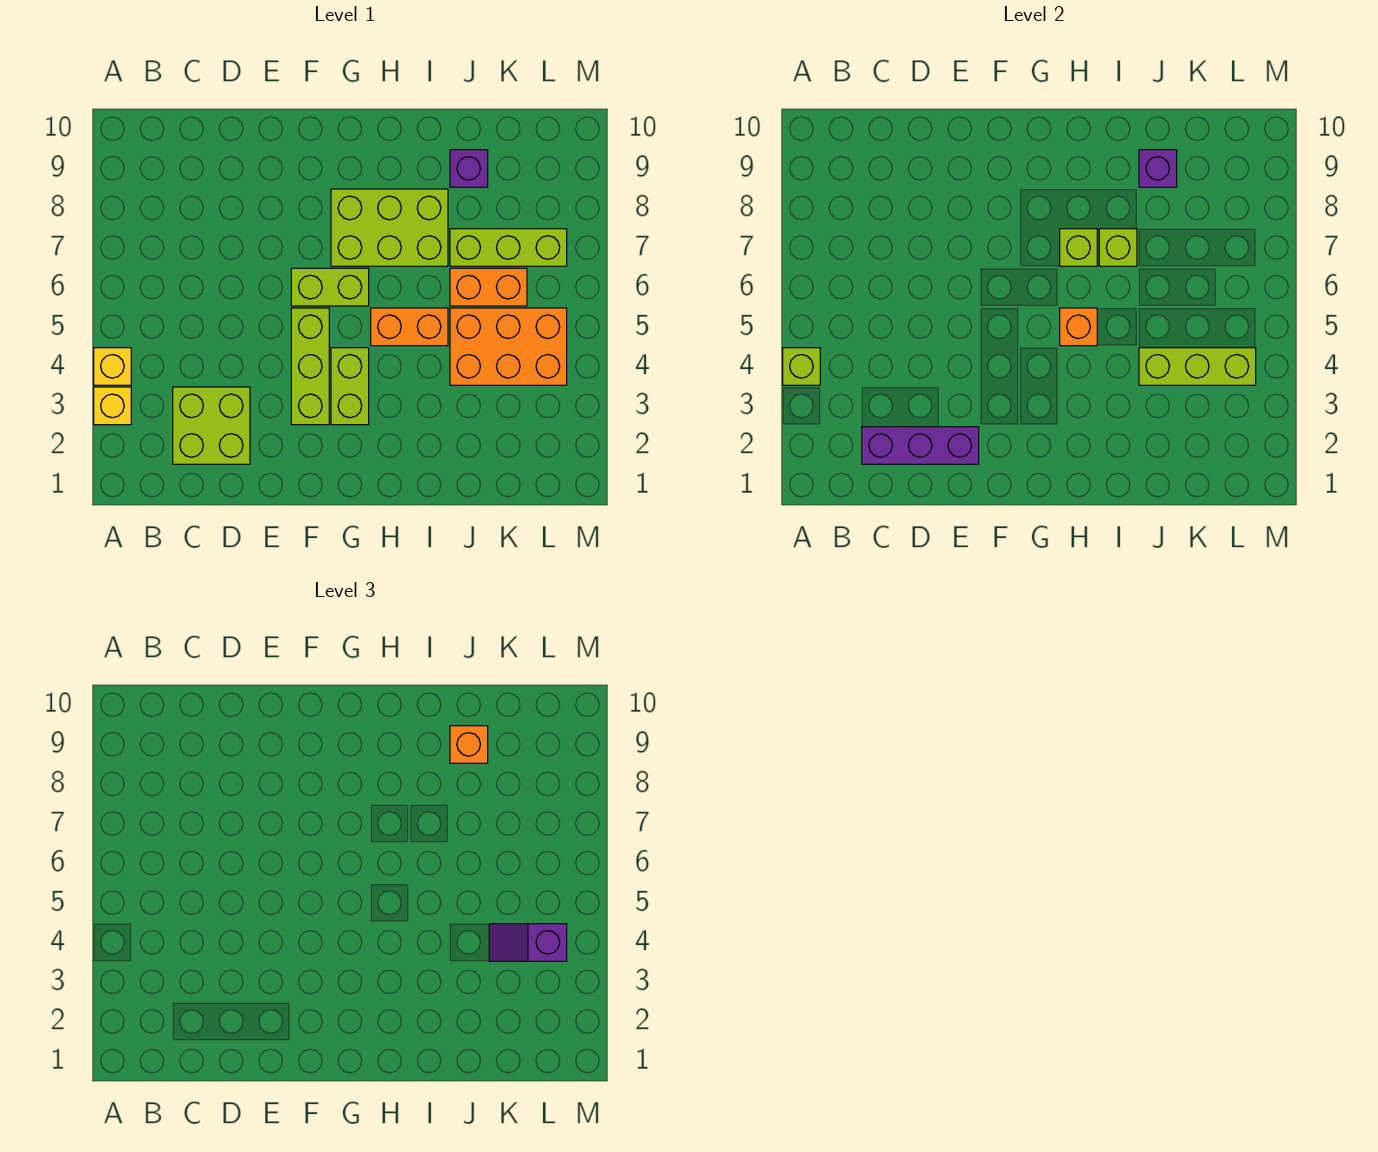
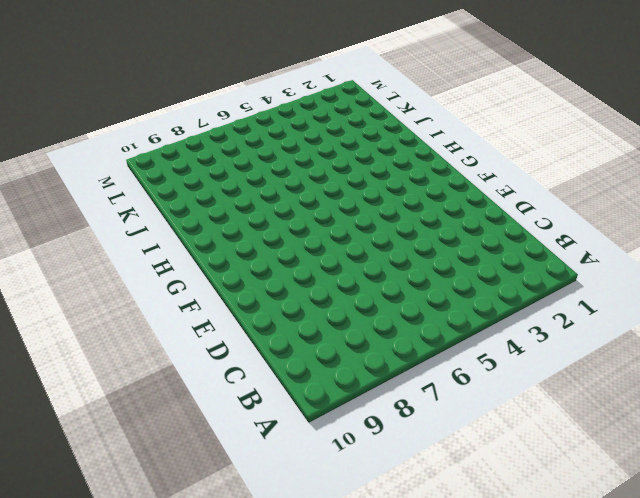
none -> yellow 1x1 brick [94,387,131,425]
none -> yellow 1x1 brick [94,348,131,385]
none -> lime 2x2 brick [173,387,250,464]

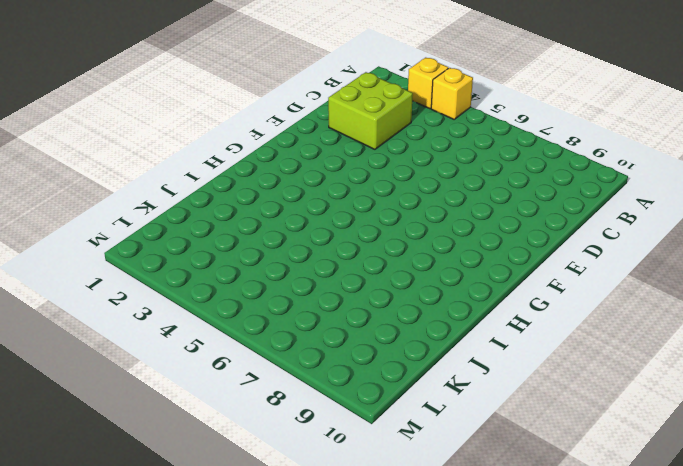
none -> lime 1x3 brick [291,308,329,425]
none -> lime 1x2 brick [291,268,369,306]
none -> lime 1x2 brick [331,348,369,425]

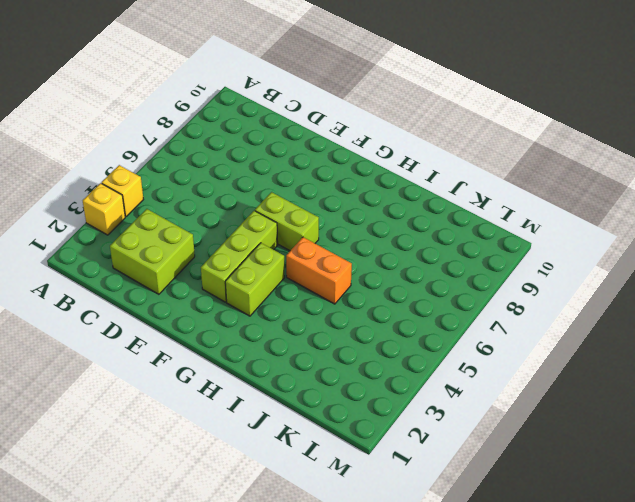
none -> lime 2x3 brick [331,189,448,266]
none -> orange 2x3 brick [450,308,567,385]
none -> orange 1x2 brick [450,268,527,306]

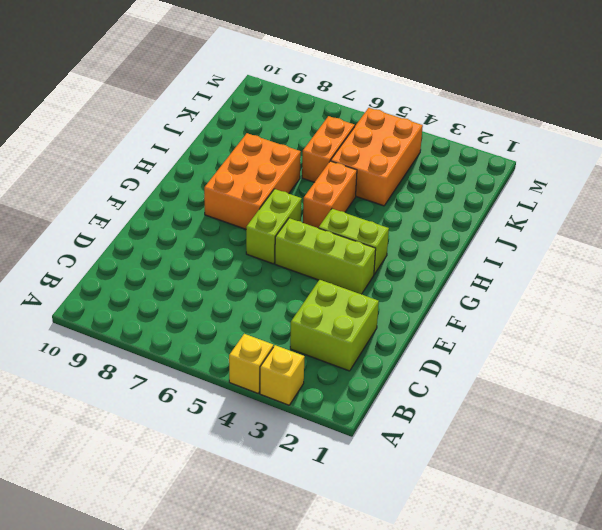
orange 2x3 brick [204,133,301,229] -> lime 2x3 brick [331,189,448,266]
none -> lime 1x3 brick [450,229,567,266]
none -> purple 1x1 brick [450,150,488,187]
none -> lime 1x1 brick [783,348,820,385]

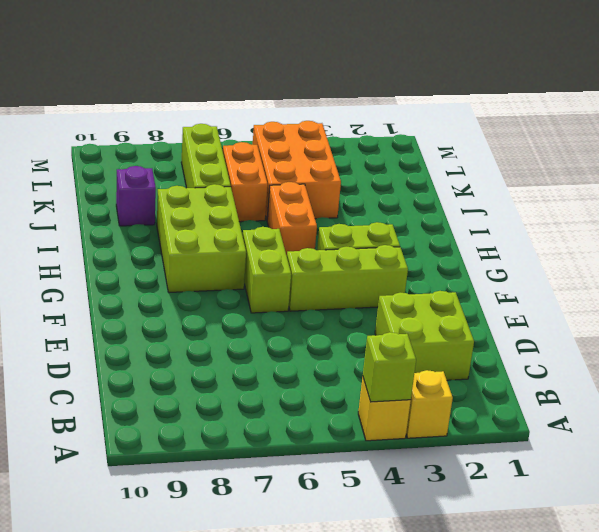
none -> purple 1x3 brick [862,427,979,464]
none -> orange 1x1 brick [1060,308,1097,346]
none -> lime 1x1 brick [1060,229,1097,266]

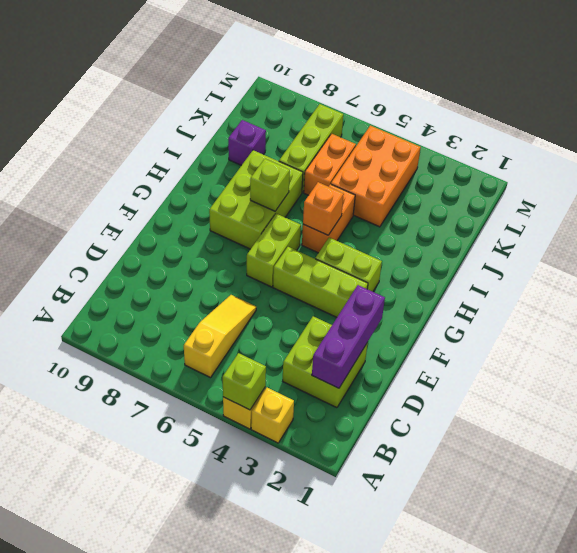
yellow 1x3 slope [184,295,256,378] -> none
none -> lime 1x1 brick [1099,229,1137,266]
none -> lime 1x3 brick [1139,348,1256,385]
none -> purple 1x1 brick [1139,150,1177,187]

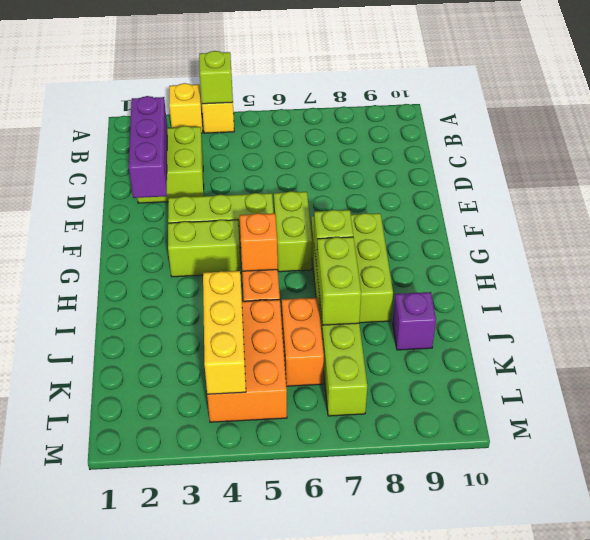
lime 1x2 brick [316,237,361,325] -> lime 1x1 brick [1099,229,1137,266]
yellow 1x3 brick [203,271,246,394] -> lime 1x3 brick [1139,348,1256,385]
none -> purple 1x1 brick [1139,150,1177,187]
none -> orange 1x1 brick [450,726,488,763]
none -> purple 1x2 slope [489,924,567,961]

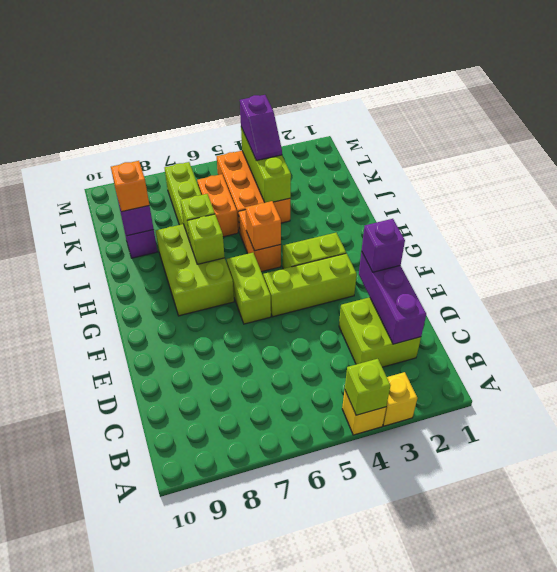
purple 1x1 brick [362,219,405,272] -> none

